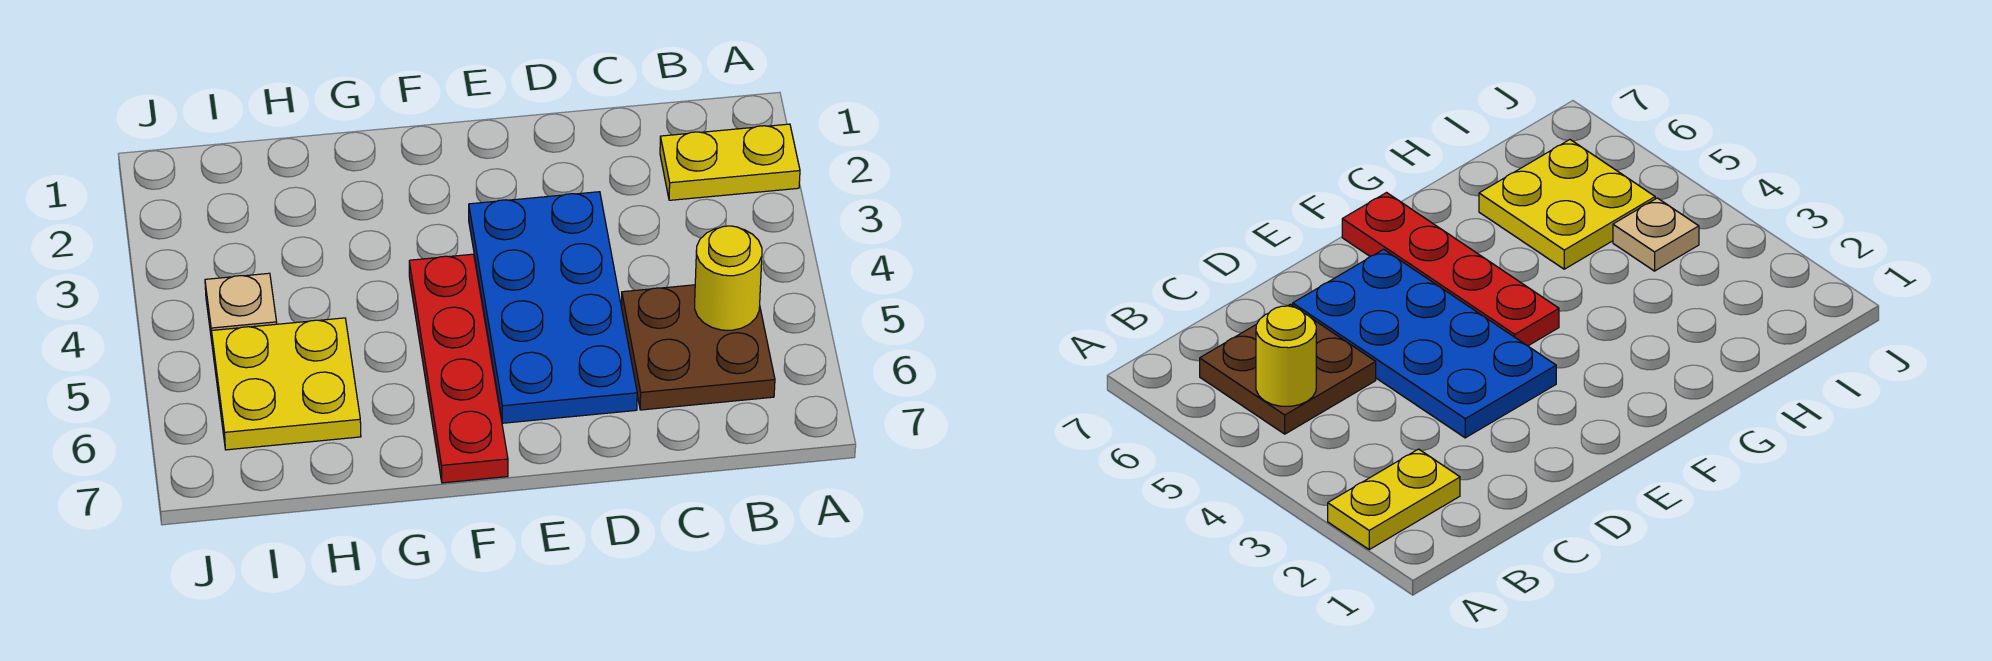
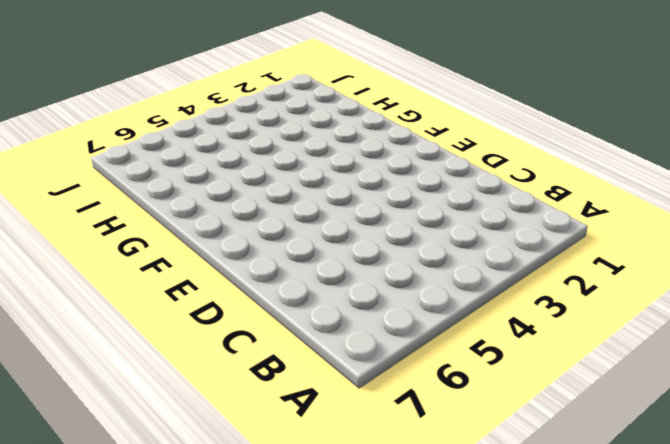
none -> yellow 1x2 plate [660,124,800,200]
none -> brown 2x2 plate [621,285,775,410]

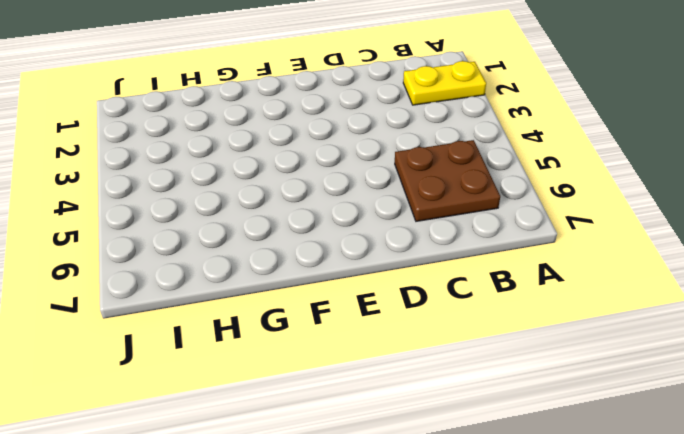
none -> blue 2x4 plate [469,192,637,423]
none -> red 1x4 plate [409,254,508,483]

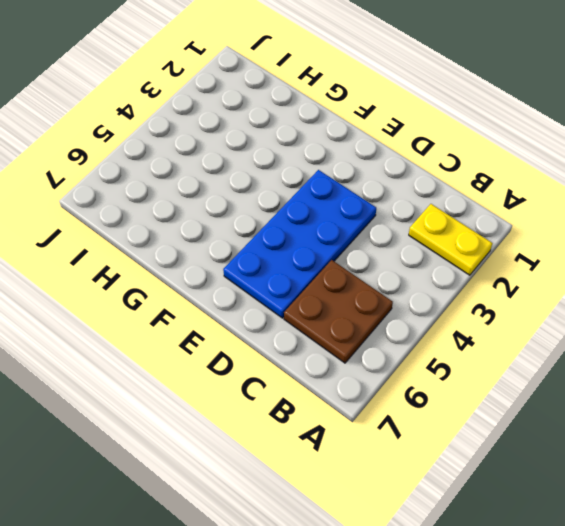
none -> red 1x4 plate [409,254,508,483]
none -> yellow 2x2 plate [212,318,361,450]

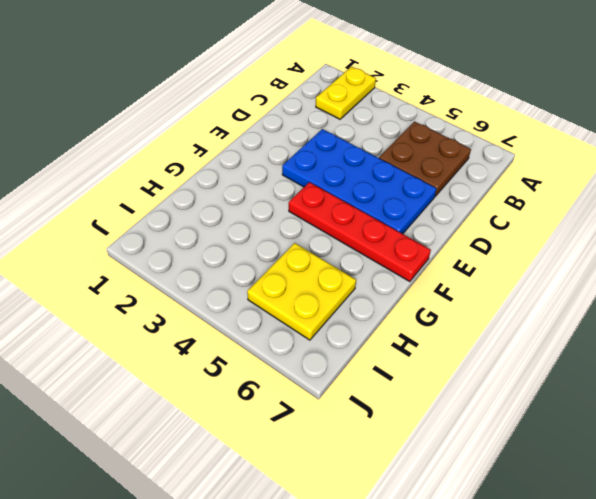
none -> tan 1x1 plate [205,273,277,341]
none -> yellow 1x1 round brick [695,226,762,330]

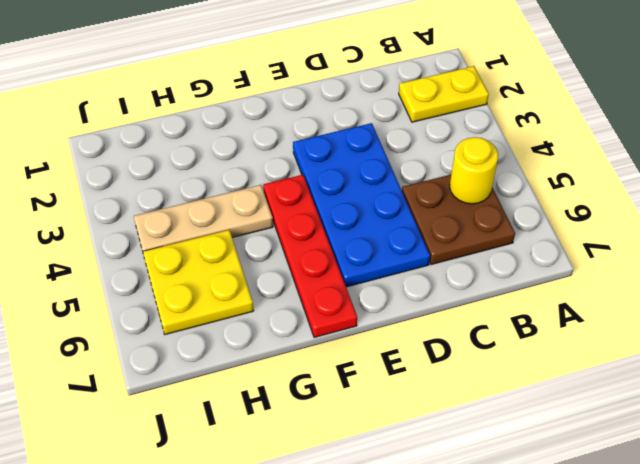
tan 1x3 plate [134,185,273,251] -> tan 1x1 plate [205,273,277,341]

